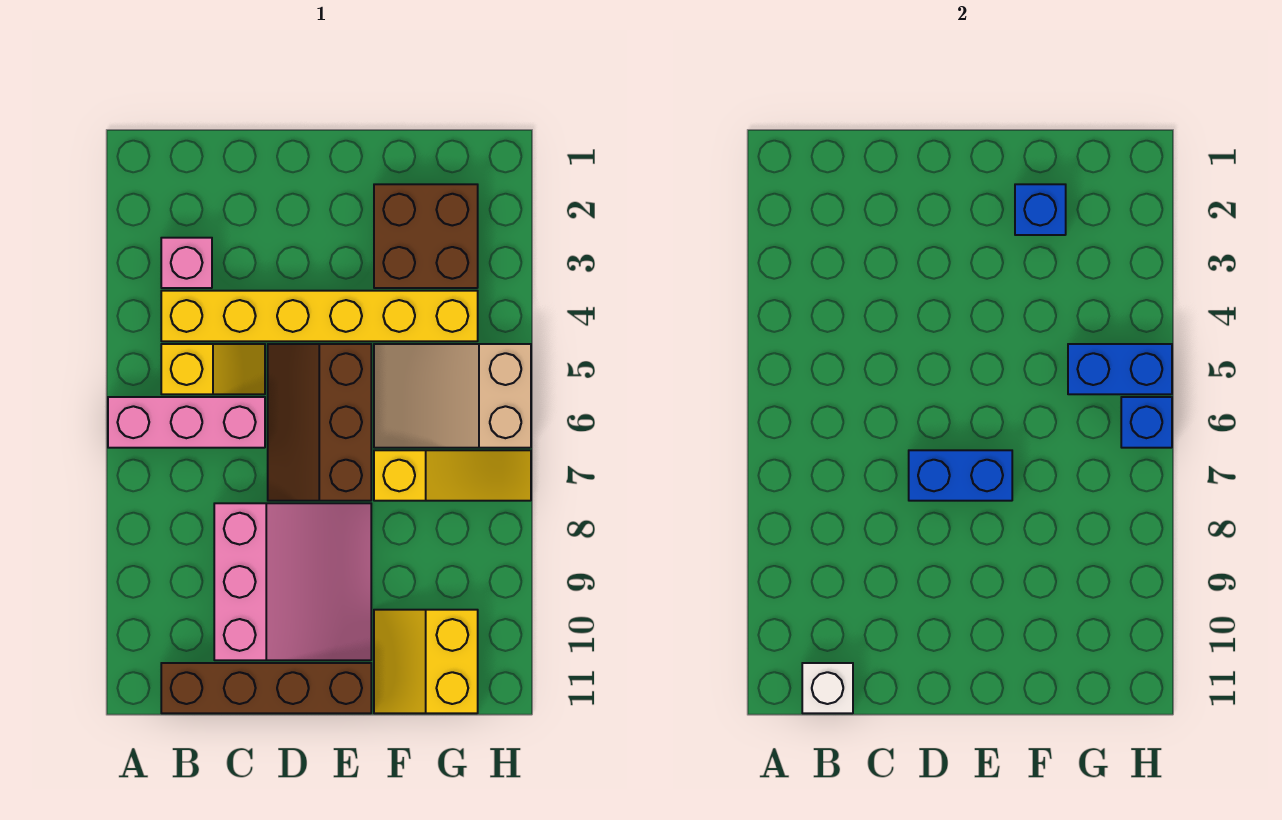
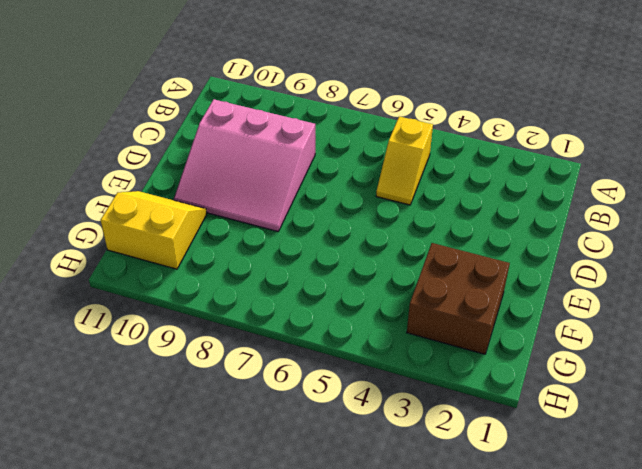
none -> pink 1x3 brick [108,397,265,448]
none -> pink 1x1 brick [161,238,212,288]
none -> yellow 1x6 brick [161,291,478,341]

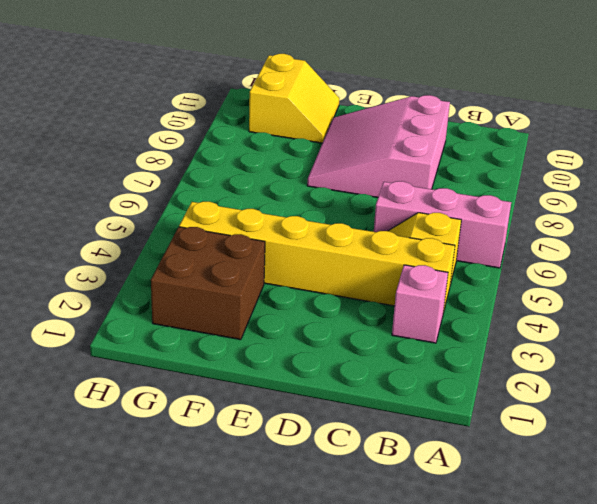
none -> brown 1x4 brick [161,663,371,713]
none -> brown 2x3 slope [268,344,371,501]
none -> tan 2x3 slope [374,344,531,448]

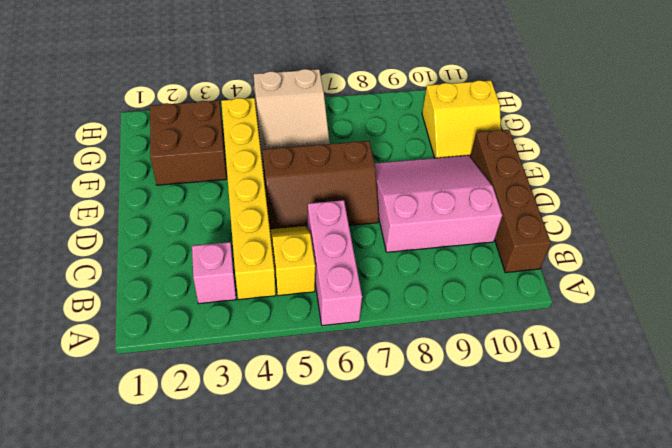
none -> yellow 1x3 slope [374,450,531,501]
none -> white 1x1 brick [802,663,853,713]
none -> blue 1x2 brick [909,450,1012,501]

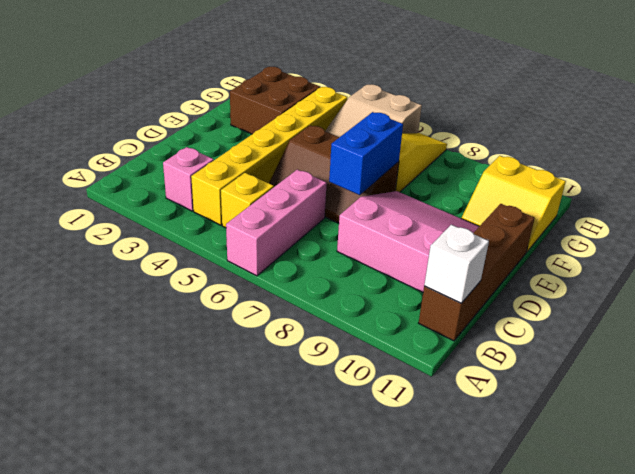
none -> blue 1x1 brick [1015,184,1066,235]
none -> blue 1x2 brick [1068,344,1172,394]
none -> blue 1x1 brick [1121,397,1172,448]

